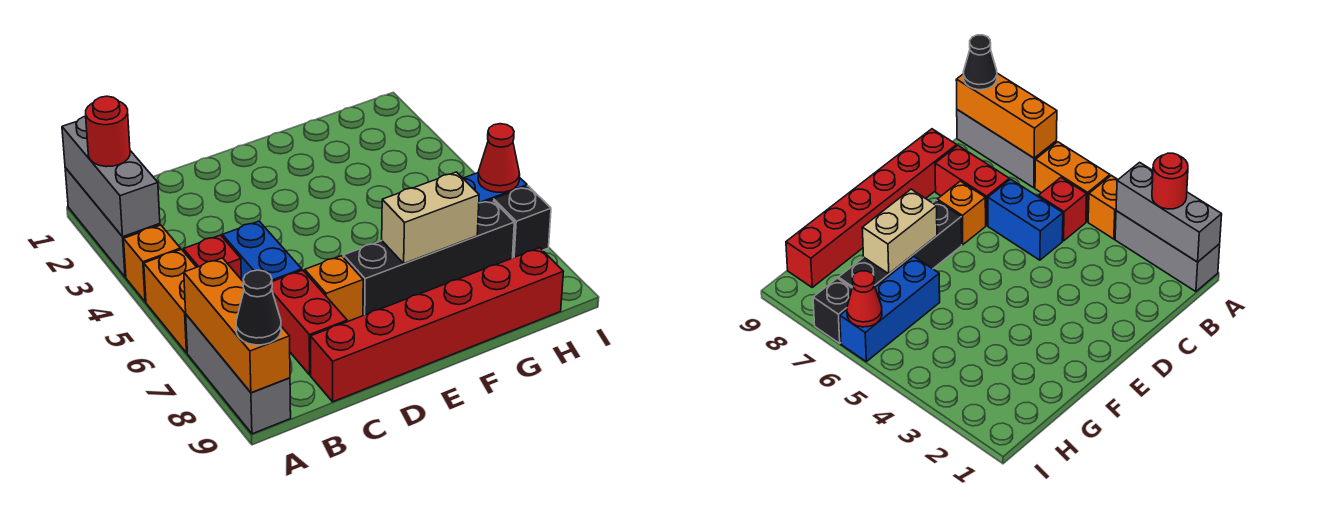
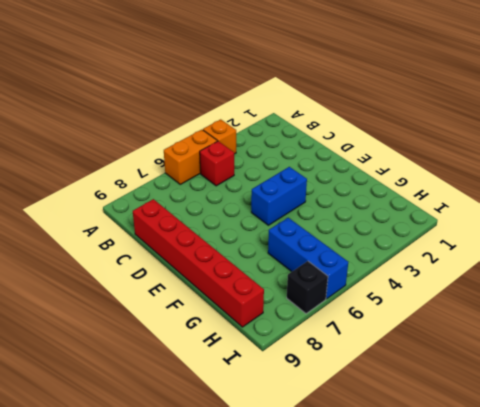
blue 1x2 brick [251,167,307,225] -> blue 1x2 brick moved to [223,221,302,282]
none -> grey 1x3 brick [65,168,160,277]
none -> grey 1x3 brick [186,315,291,434]
none -> red 1x2 brick [272,270,347,375]

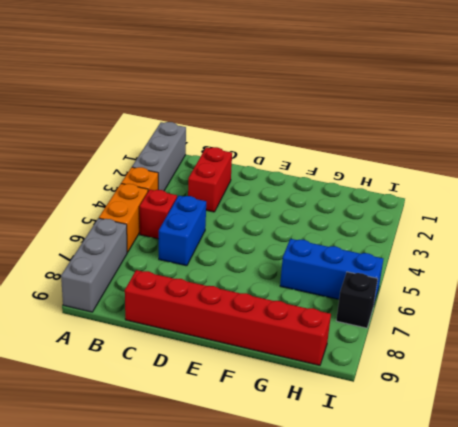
red 1x2 brick [188,147,232,212] -> red 1x2 brick moved to [272,270,347,375]
none -> orange 1x1 brick [305,256,363,322]
none -> black 1x4 brick [343,200,514,316]
none -> grey 1x3 brick [62,116,160,237]

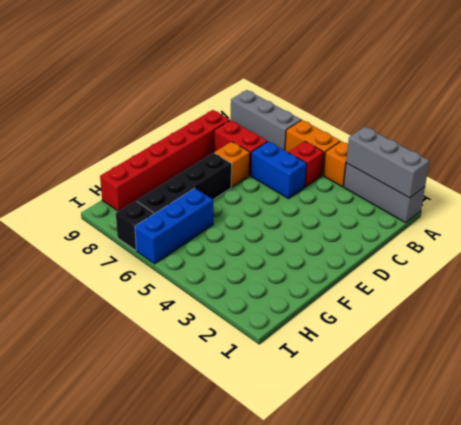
none -> orange 1x3 brick [184,258,290,393]
none -> tan 1x2 brick [382,172,479,263]
none -> red 1x1 cone [478,124,520,192]

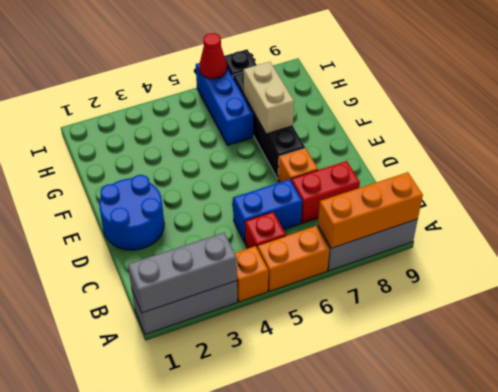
blue 2x2 round brick [99,175,164,250] -> none
none -> red 1x6 brick [310,248,563,402]
none -> red 1x1 round brick [86,96,130,167]
none -> black 1x1 cone [236,270,281,345]

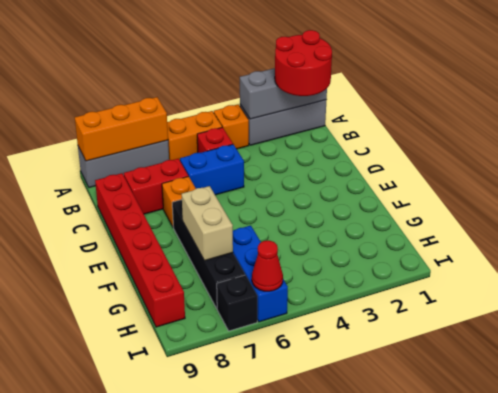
red 2x2 round brick [275,30,332,96] -> red 1x1 round brick [86,96,130,167]
none -> black 1x1 cone [236,270,281,345]

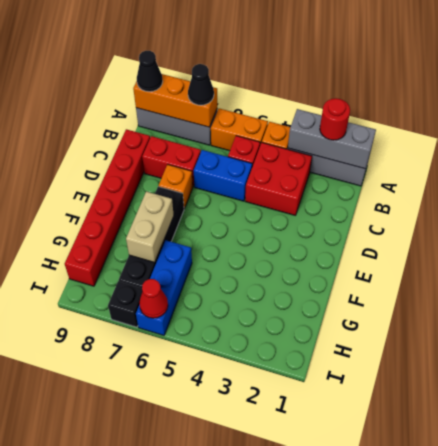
black 1x1 cone [188,64,214,105] -> none
red 2x2 brick [245,142,312,215] -> none

